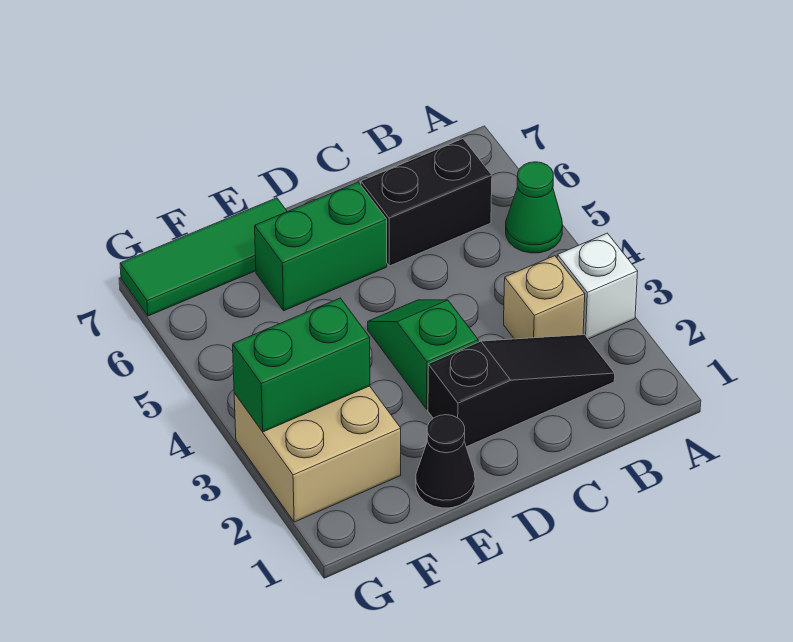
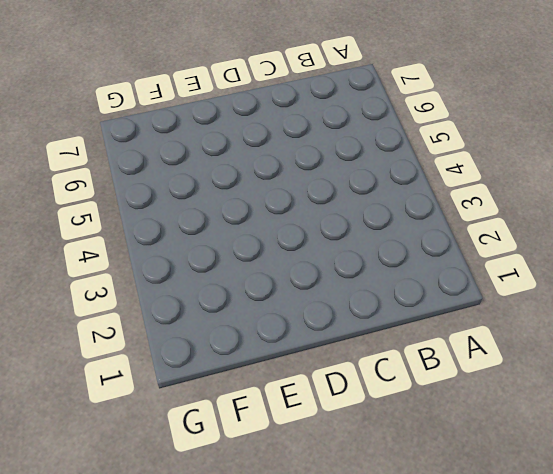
none -> white 1x1 brick [557,233,638,339]
none -> green 1x1 cone [506,162,563,253]

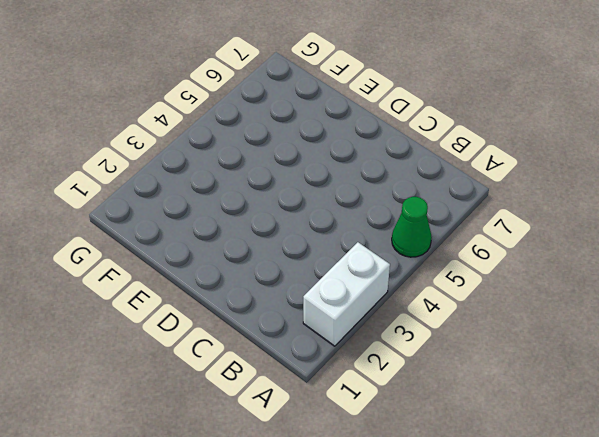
white 1x2 brick [303,242,390,346] -> white 1x1 brick [557,233,638,339]
none -> black 1x3 slope [428,335,615,447]
none -> tan 1x1 brick [504,256,585,339]

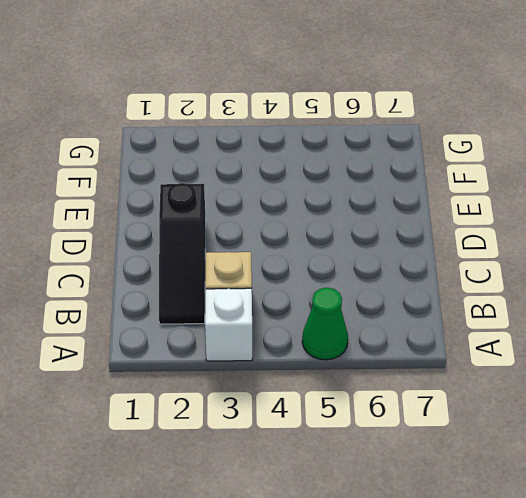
none -> black 1x2 brick [361,139,492,266]
none -> green 1x2 slope [368,300,478,409]

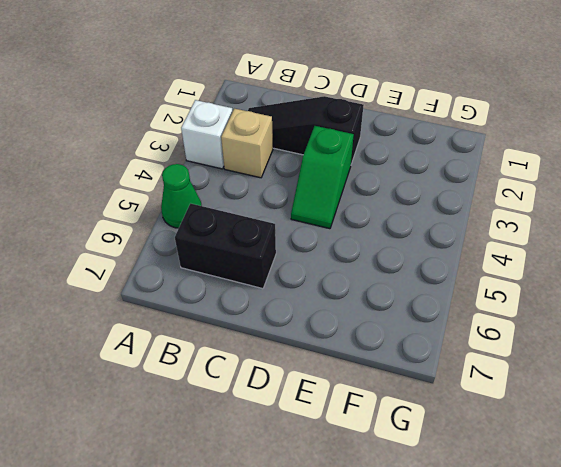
none -> green 1x2 brick [255,182,387,311]
none -> black 1x1 cone [416,415,475,508]

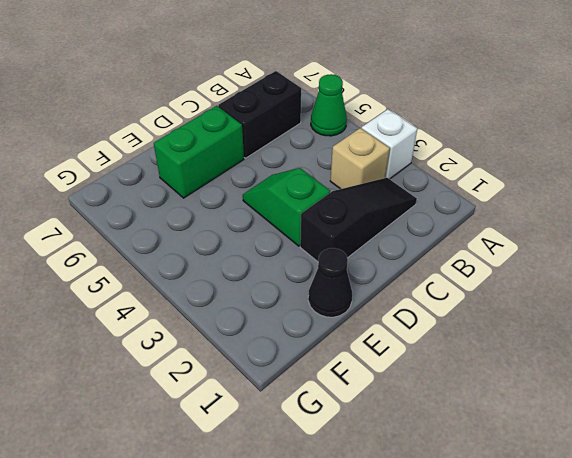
none -> green 1x3 tile [120,198,287,316]
none -> tan 2x2 brick [234,386,401,522]

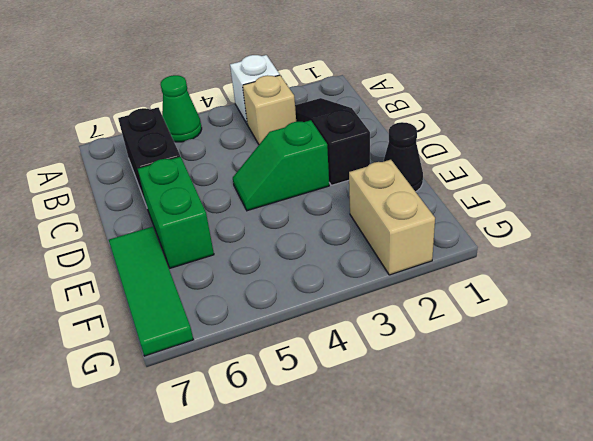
tan 1x2 brick [349,160,435,275] -> tan 2x2 brick [234,386,401,522]
none -> green 1x2 brick [233,298,370,432]

